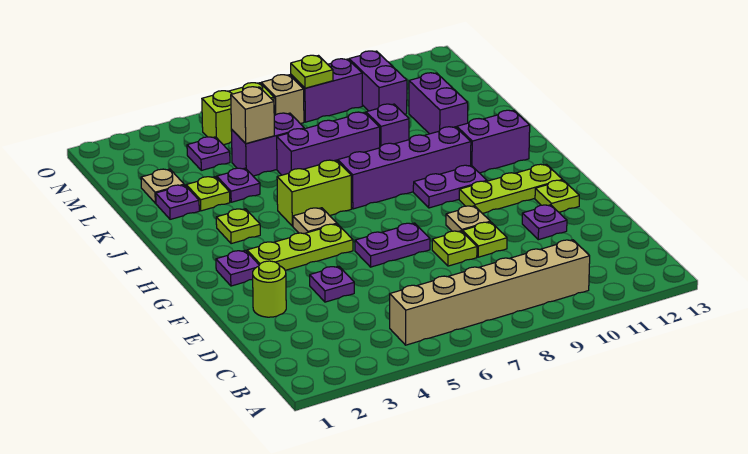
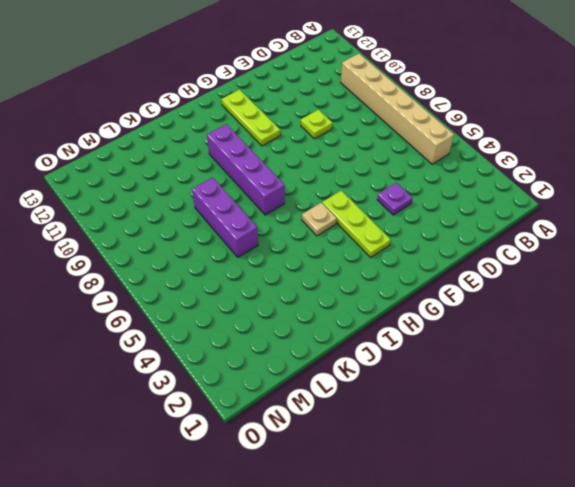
none -> lime 1x1 round brick [253,261,286,317]
none -> lime 1x1 plate [432,231,477,266]
none -> purple 1x1 plate [522,205,567,240]
none -> purple 1x2 plate [355,223,430,267]

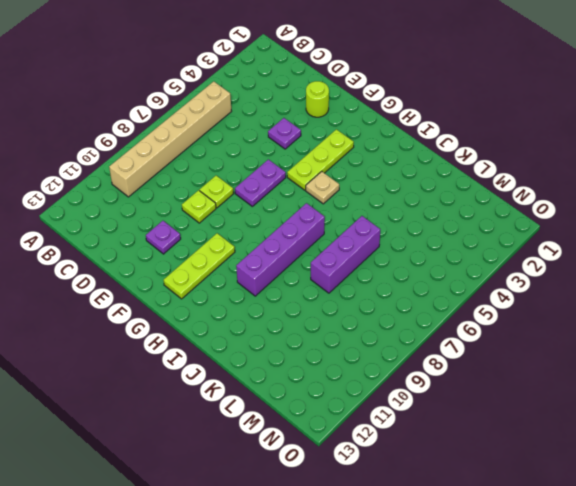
none -> tan 1x1 plate [446,206,490,232]
none -> lime 1x1 plate [535,180,579,212]
none -> purple 1x1 plate [216,250,259,286]
none -> purple 1x2 plate [413,165,487,208]

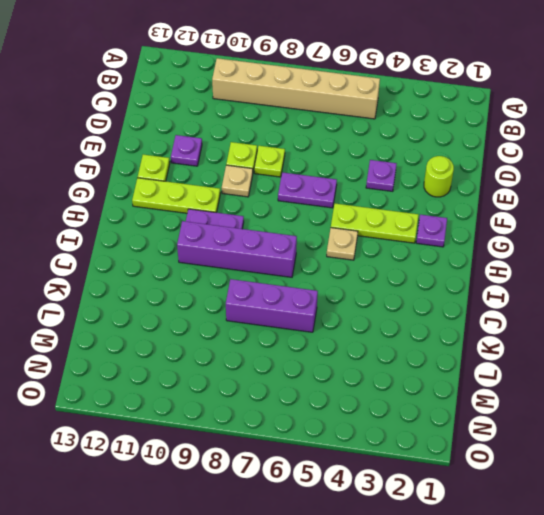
none -> lime 1x1 plate [216,209,260,244]
none -> lime 1x2 brick [277,160,351,226]
none -> purple 1x2 brick [457,110,530,173]
none -> purple 1x1 plate [156,185,199,219]

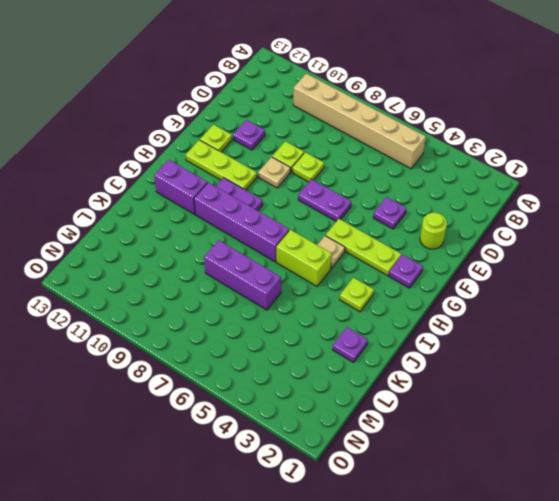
none -> lime 1x1 plate [186,177,230,211]
none -> purple 1x1 plate [217,168,260,202]
none -> purple 1x1 brick [366,104,409,147]
none -> purple 1x2 brick [409,73,468,134]

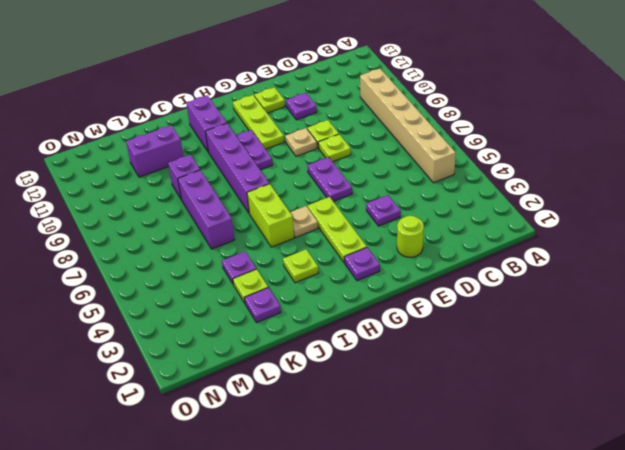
none -> tan 1x1 plate [141,169,184,203]
none -> purple 1x2 brick [231,113,304,176]
none -> purple 1x1 plate [187,137,230,170]
none -> purple 1x2 brick [349,51,407,114]

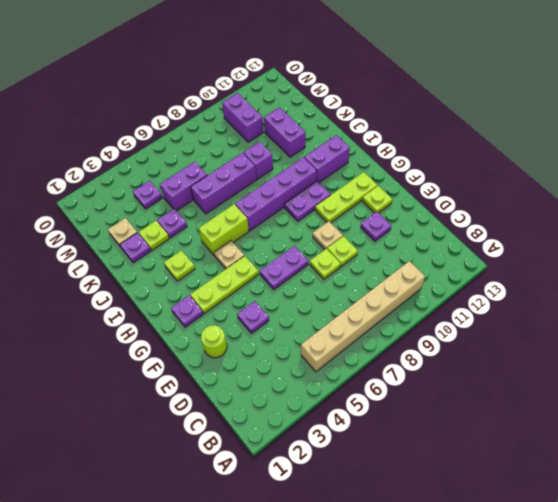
none -> lime 1x2 brick [202,83,274,145]
none -> tan 1x1 brick [261,75,304,124]
none -> purple 1x2 brick [291,59,362,122]
none -> tan 1x1 brick [231,87,274,143]

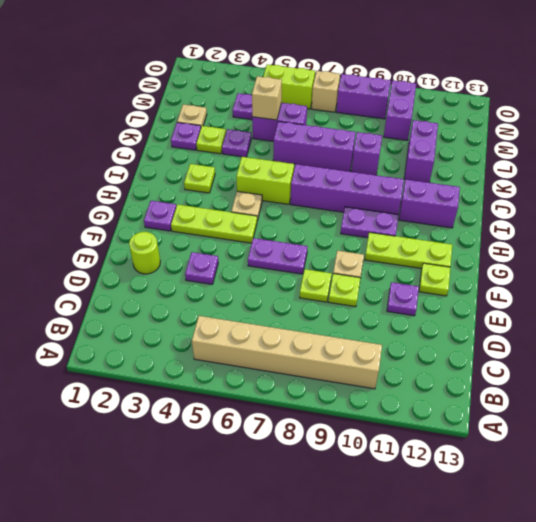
none -> lime 1x1 plate [291,55,333,88]

